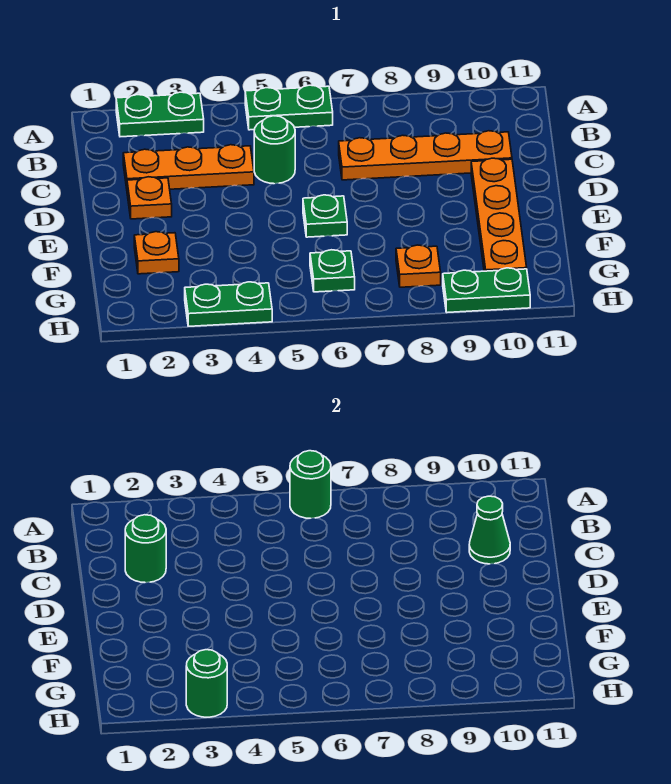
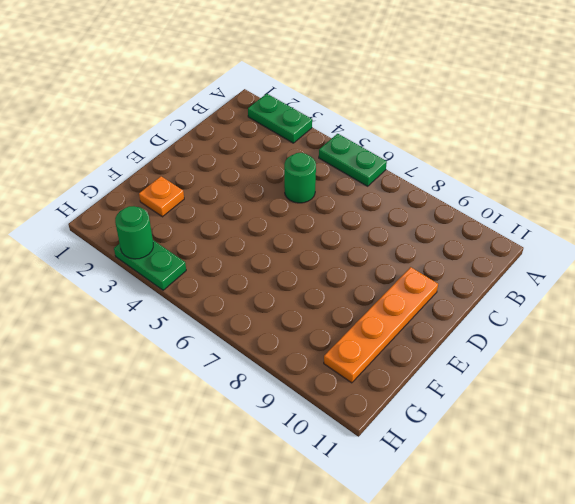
none -> orange 1x3 plate [123,145,254,189]
none -> orange 1x4 plate [339,131,512,180]
none -> orange 1x1 plate [127,177,172,219]

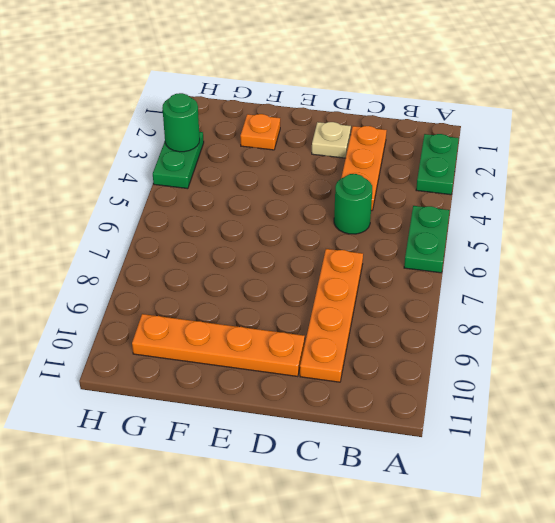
tan 1x1 plate [312,122,351,158] -> orange 1x1 plate [127,177,172,219]
none -> green 1x1 plate [303,195,347,237]
none -> green 1x1 plate [310,250,355,292]
none -> orange 1x1 plate [396,245,441,287]

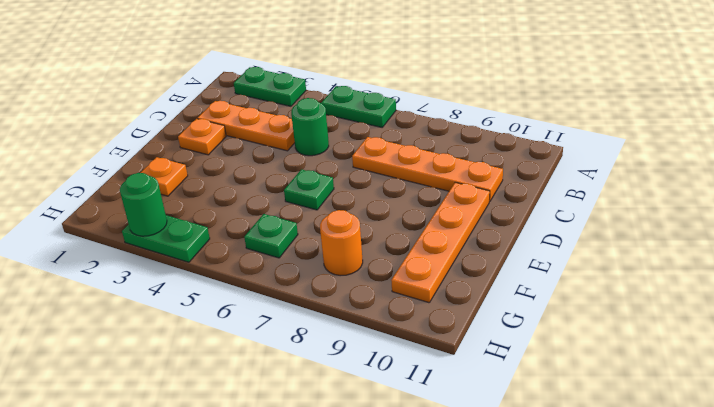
orange 1x1 round brick [320,210,363,276] -> orange 1x1 plate [396,245,441,287]
none -> green 1x2 plate [443,268,530,312]
none -> green 1x1 round brick [290,451,331,518]
none -> green 1x1 round brick [125,515,166,583]

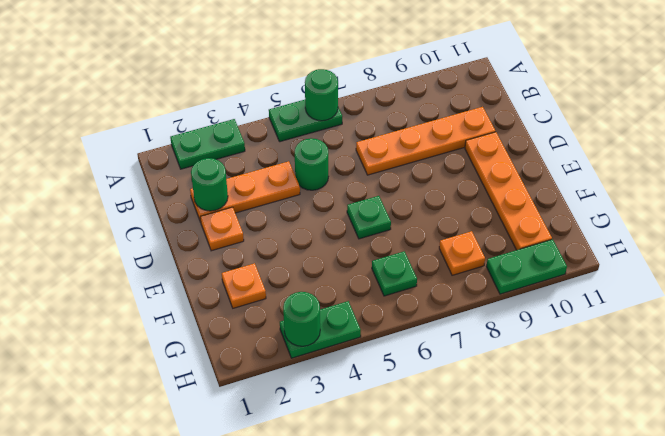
none -> green 1x1 cone [469,496,510,564]

